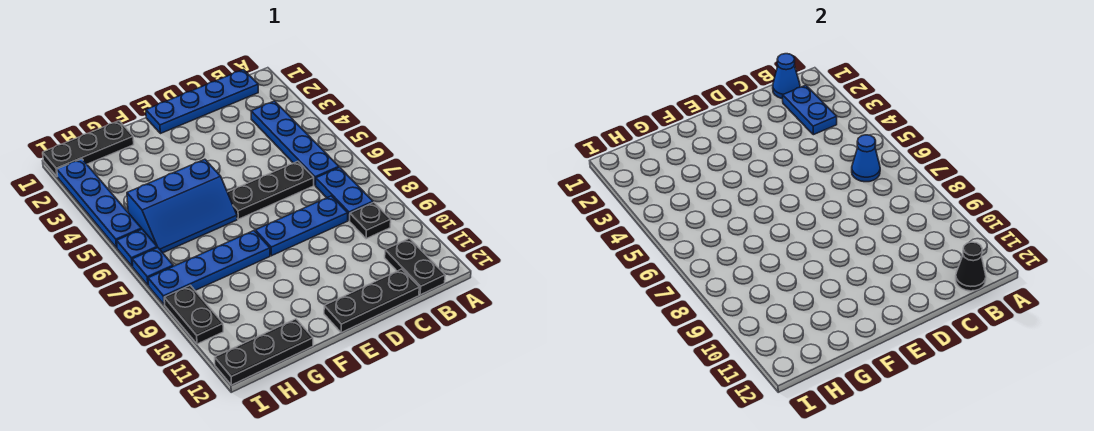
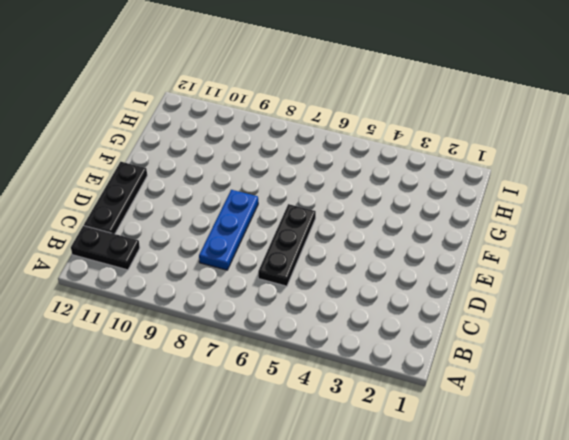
none -> blue 1x4 plate [146,70,258,134]
none -> blue 1x4 plate [251,101,339,185]
none -> blue 1x2 plate [316,167,373,220]

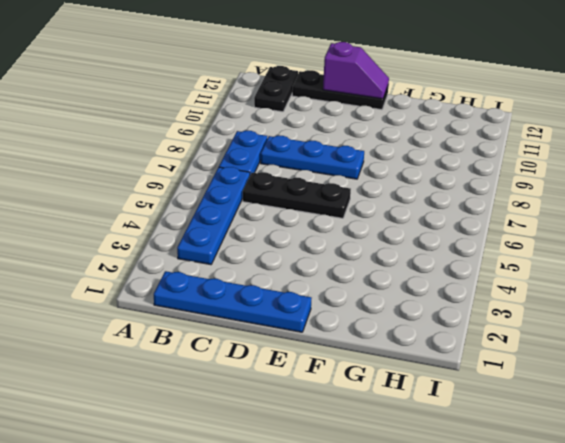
purple 1x2 slope [323,42,389,99] -> none
none -> black 1x1 plate [350,202,391,239]
none -> blue 2x3 slope [127,159,237,253]
none -> blue 1x4 plate [148,231,270,304]

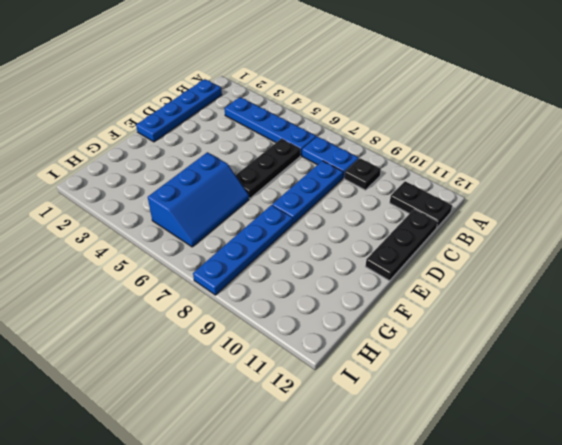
none -> black 1x3 plate [43,121,134,177]
none -> black 1x3 plate [215,319,313,385]
none -> blue 1x4 plate [57,159,142,248]

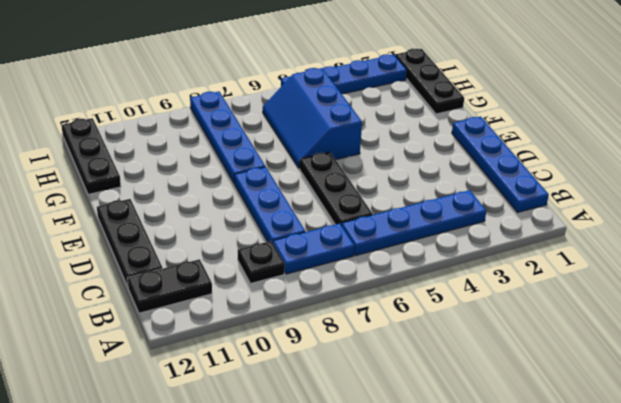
none -> blue 1x1 plate [117,229,158,266]
none -> blue 1x1 plate [132,248,173,285]
none -> black 1x2 plate [164,285,223,344]

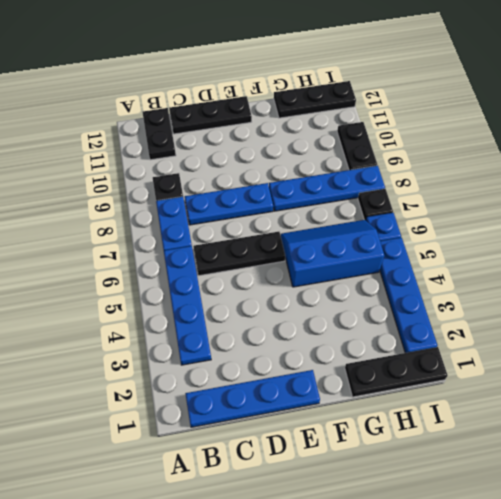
black 1x1 plate [358,189,393,220] -> blue 1x1 plate [132,248,173,285]
none -> blue 1x1 cone [773,54,800,99]
none -> blue 1x2 plate [783,85,837,135]
none -> blue 1x1 cone [852,135,880,182]

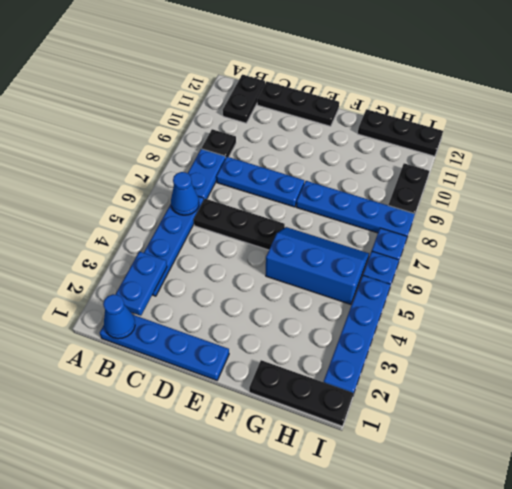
none -> black 1x1 cone [956,242,986,291]

